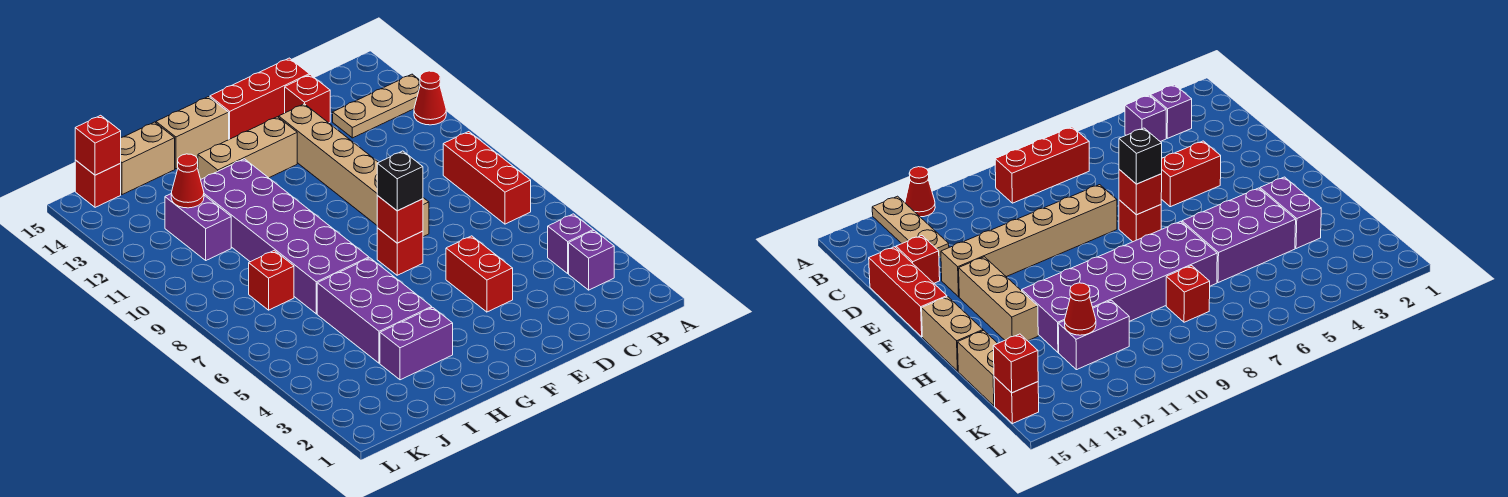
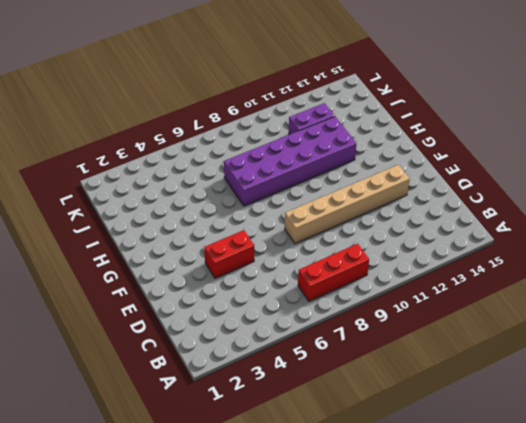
none -> red 1x1 cone [414,71,446,125]
none -> tan 1x3 plate [333,74,420,138]
none -> purple 1x1 brick [569,230,614,290]

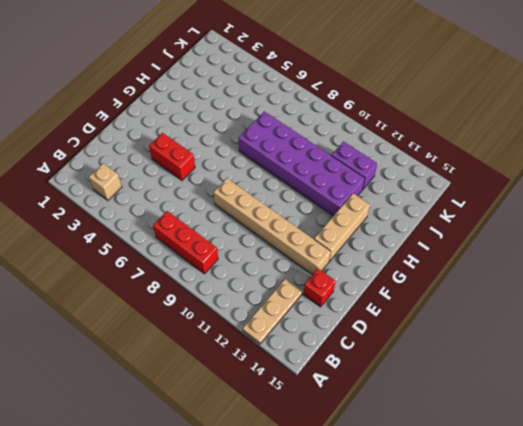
tan 1x1 brick [89,163,122,200] -> purple 1x1 brick [569,230,614,290]
none -> red 1x1 cone [414,71,446,125]
none -> purple 1x1 brick [548,214,593,273]
none -> red 1x3 brick [210,58,309,139]

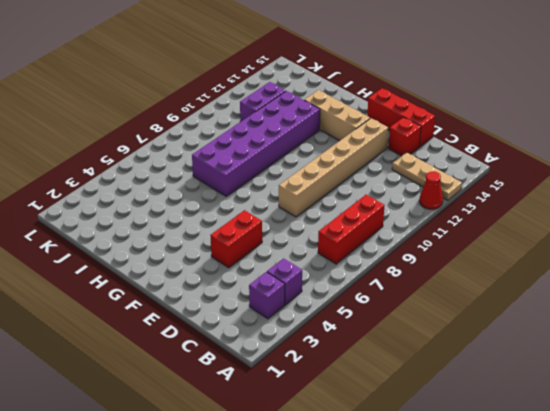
none -> red 1x1 brick [377,228,423,275]
none -> tan 1x2 brick [156,97,229,169]
none -> purple 1x2 brick [380,307,453,380]

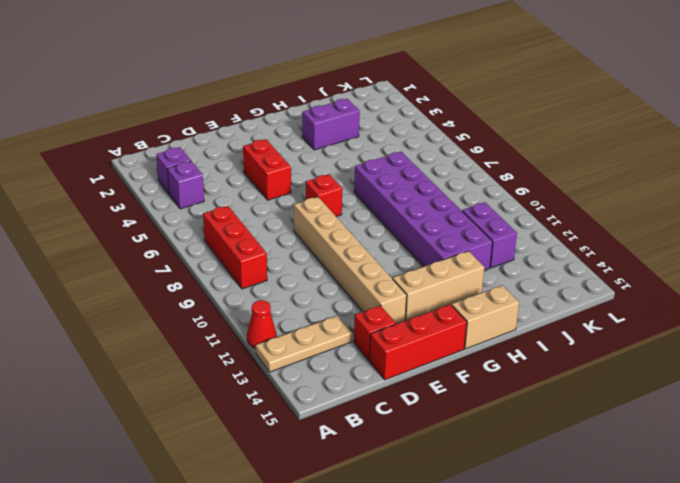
none -> purple 2x3 brick [317,258,432,363]
none -> tan 1x2 brick [120,122,175,195]
none -> red 1x1 brick [249,251,294,310]

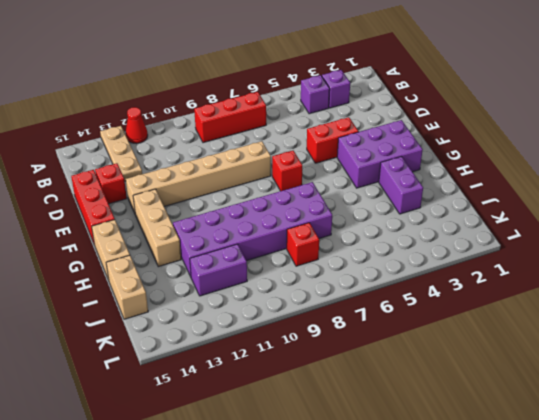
purple 2x3 brick [337,120,423,188] -> purple 2x3 brick moved to [317,258,432,363]
none -> red 1x1 brick [75,160,121,207]
none -> red 1x1 brick [377,196,423,243]
none -> red 1x1 cone [171,154,204,208]

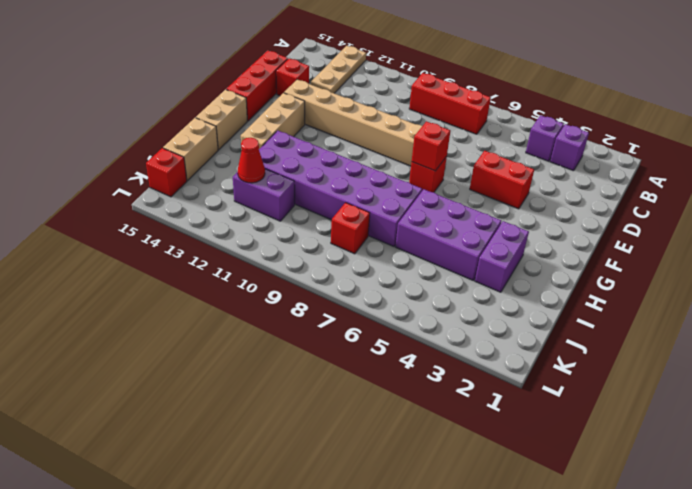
none -> red 1x1 cone [414,71,446,125]
none -> red 1x1 brick [75,115,121,175]
none -> black 1x1 brick [377,151,423,211]

